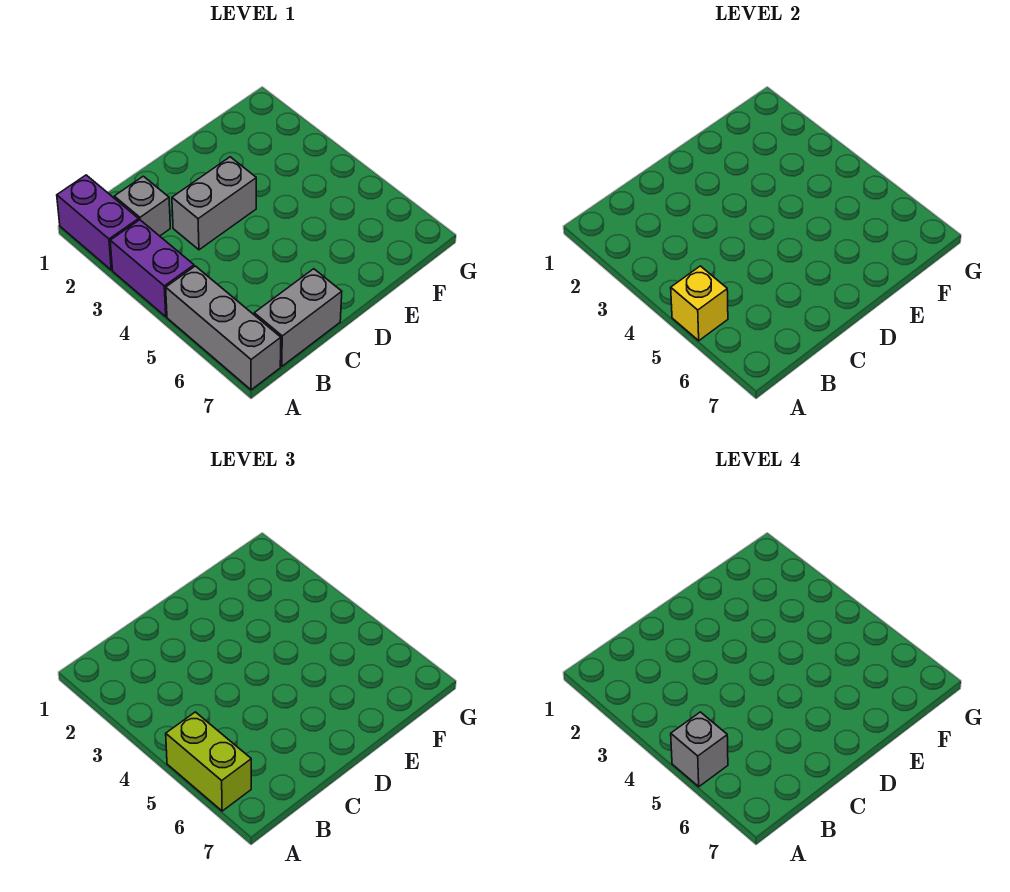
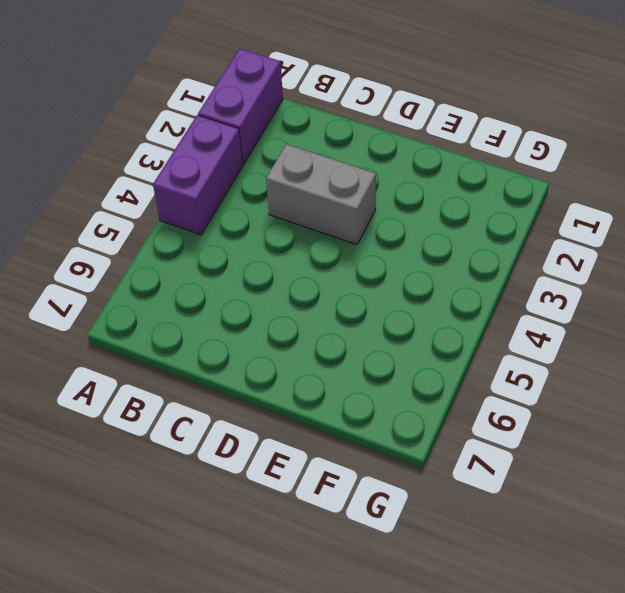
none -> grey 1x3 brick [166,266,281,390]
none -> grey 1x1 brick [114,176,170,236]

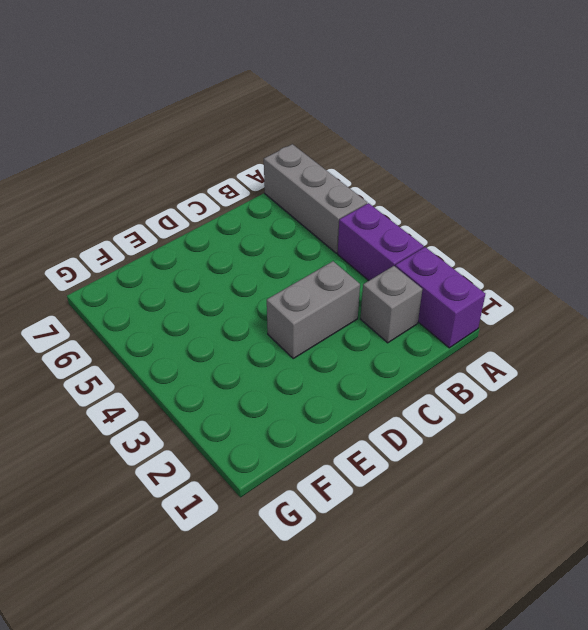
none -> grey 1x2 brick [254,269,342,366]
none -> yellow 1x1 brick [671,266,728,341]

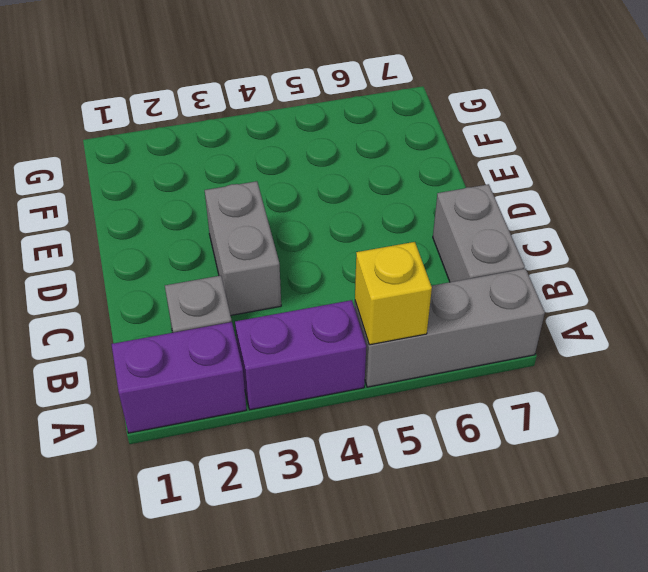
none -> lime 1x2 brick [166,712,251,811]
none -> grey 1x1 brick [671,712,728,787]

